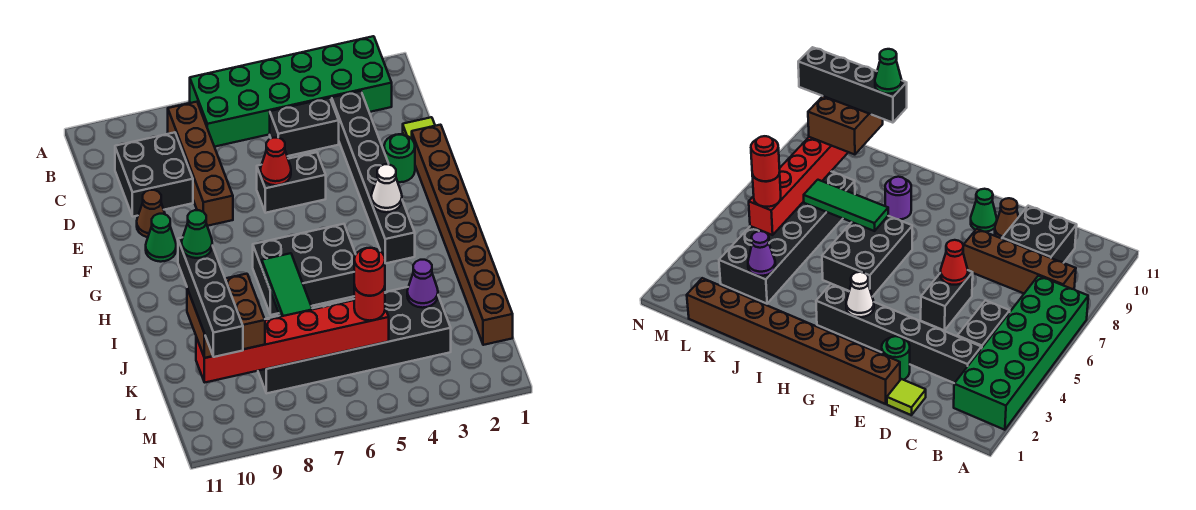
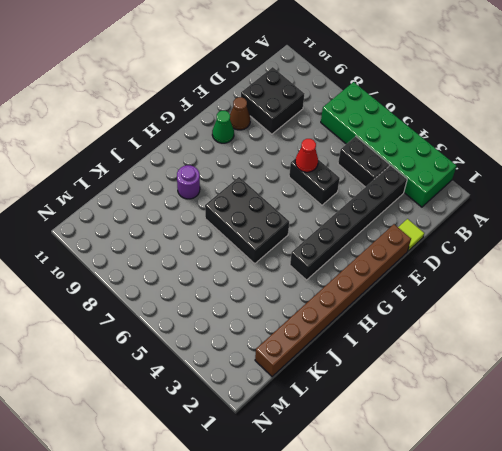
none -> brown 1x4 brick [168,102,233,226]
none -> green 1x1 round brick [384,134,415,182]
none -> black 2x6 brick [258,287,451,393]

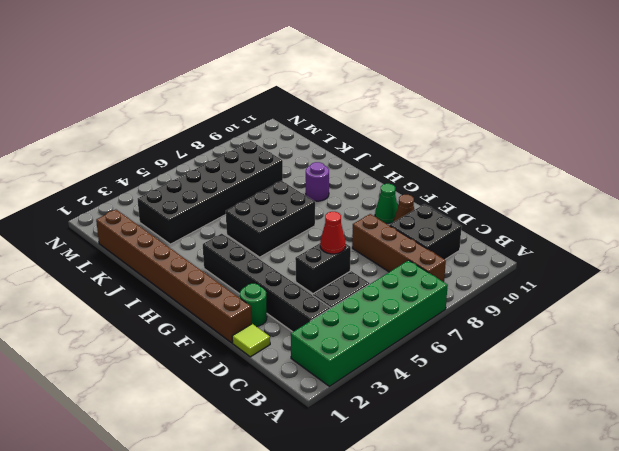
none -> white 1x1 cone [371,164,402,212]
none -> green 1x3 tile [262,253,312,317]
none -> purple 1x1 cone [407,260,438,308]

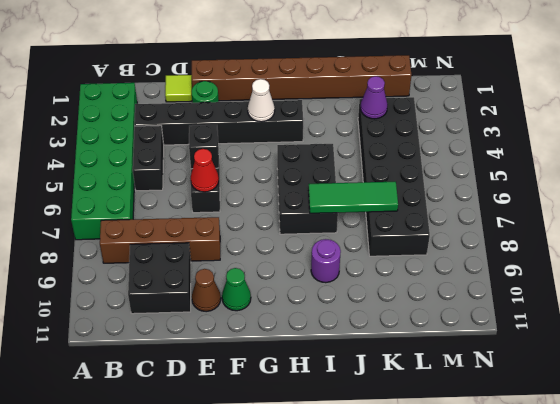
black 1x1 brick [189,125,219,169] -> none
none -> red 1x6 brick [196,300,389,382]
none -> brown 2x2 brick [187,274,265,358]
none -> red 1x1 round brick [354,285,385,321]

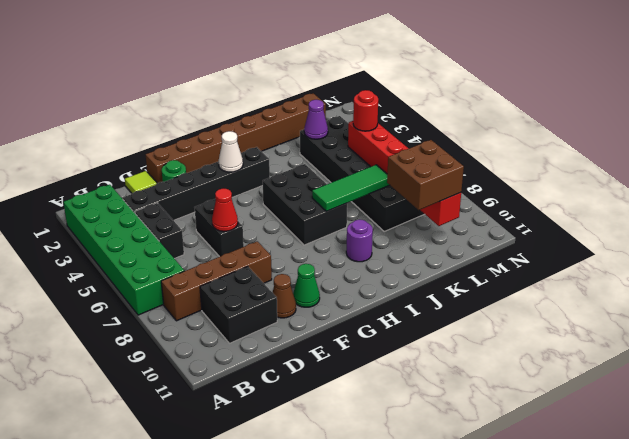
none -> black 1x4 brick [178,237,243,357]
none -> red 1x1 round brick [354,248,385,296]
none -> green 1x1 cone [182,210,212,258]

